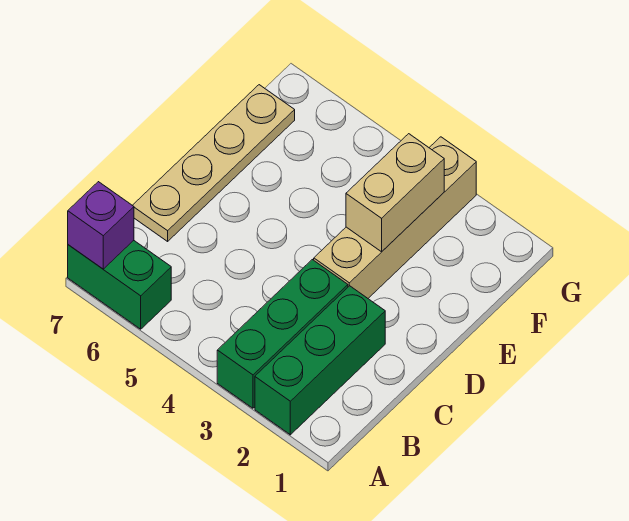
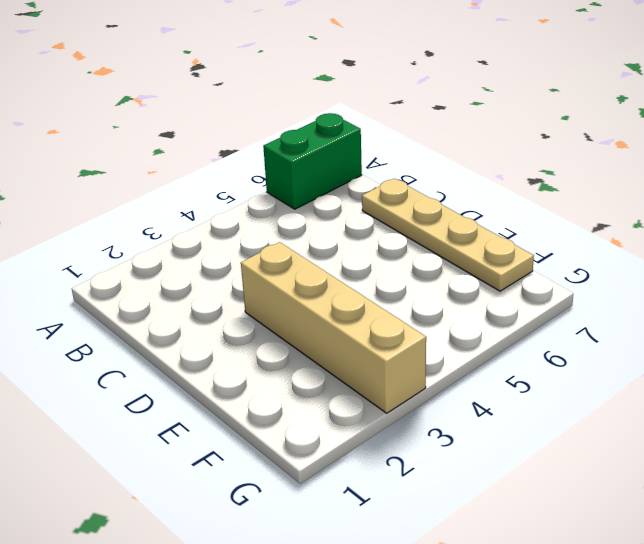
none -> green 1x3 brick [255,286,385,435]
none -> green 1x3 brick [217,260,348,408]

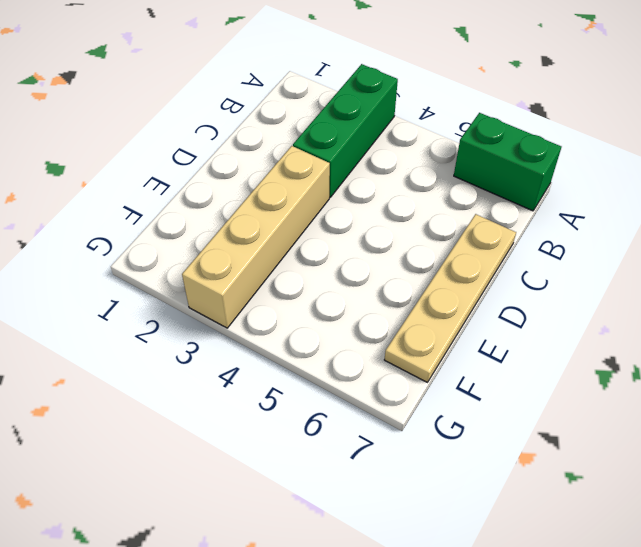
none -> green 1x3 brick [255,286,385,435]
none -> purple 1x1 brick [68,182,134,269]

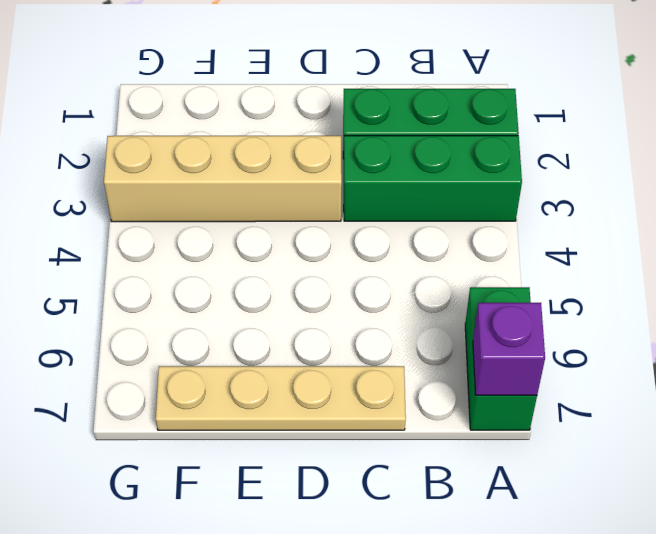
none -> tan 1x2 brick [346,134,444,252]

